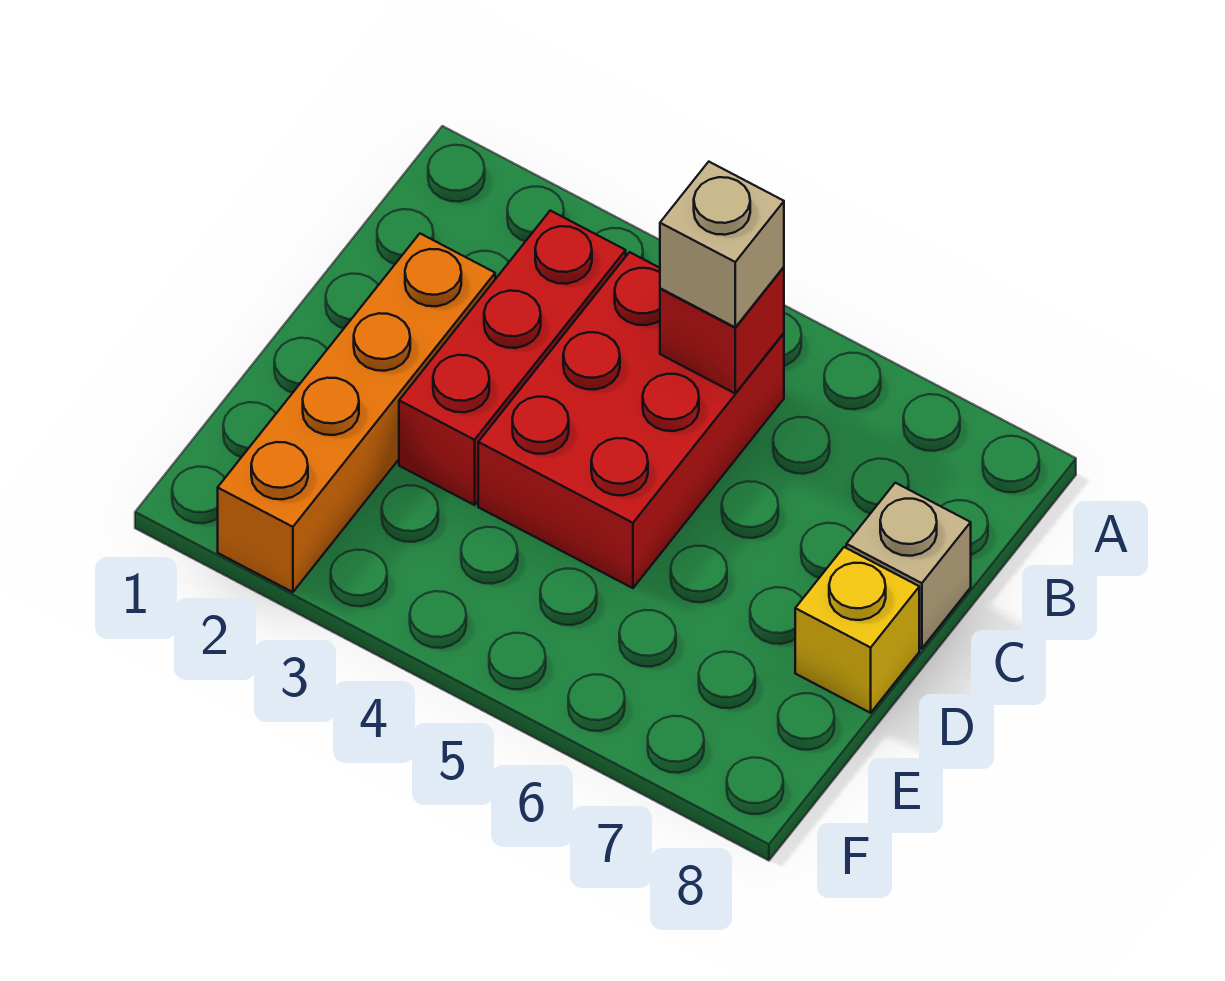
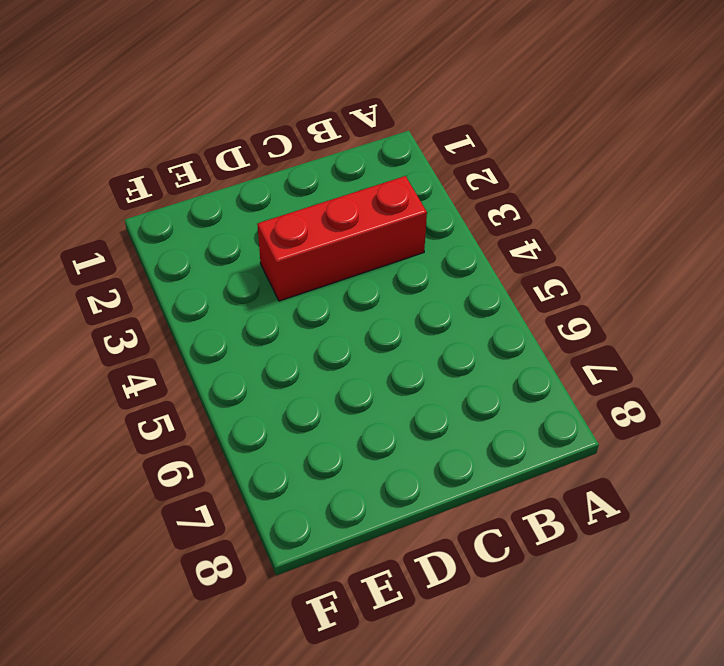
none -> red 2x3 brick [478,252,784,588]
none -> orange 1x4 brick [218,234,495,592]

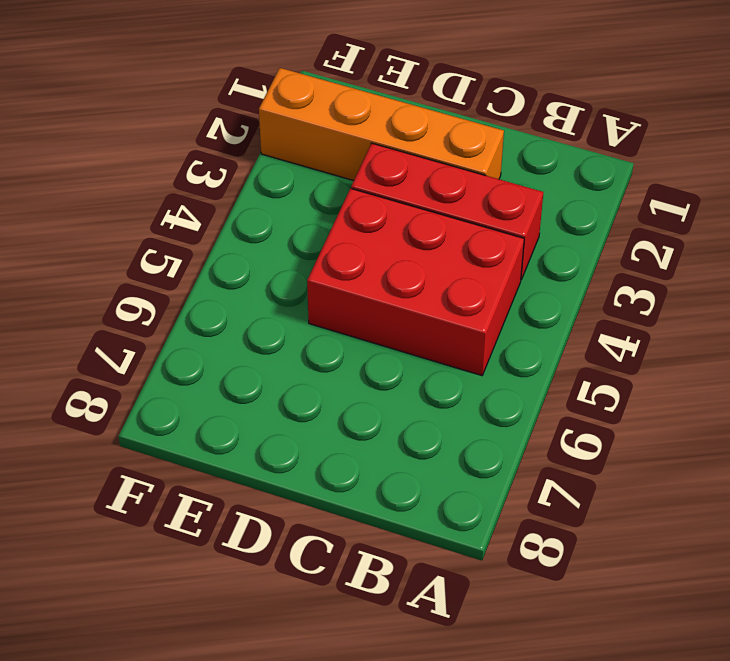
none -> tan 1x1 brick [846,483,971,649]
none -> yellow 1x1 brick [795,547,919,713]

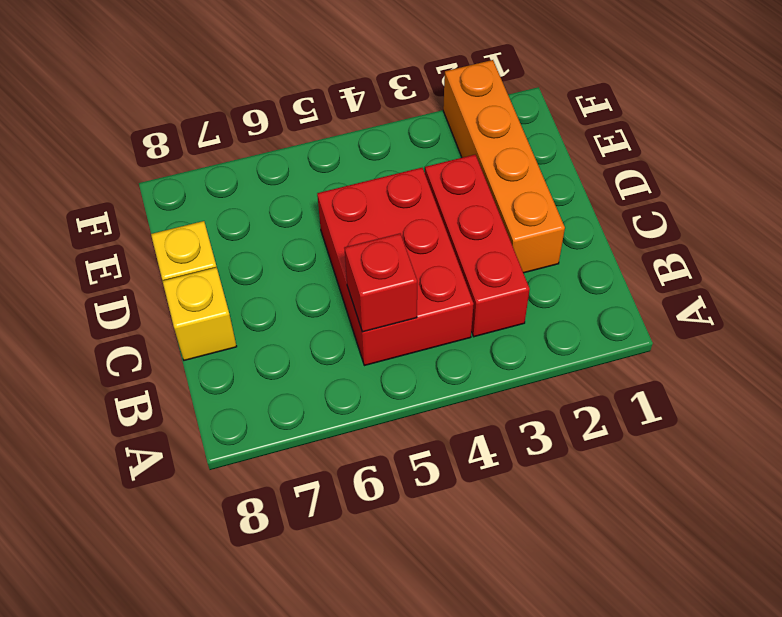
yellow 1x1 brick [163,267,237,360] -> tan 1x1 brick [846,483,971,649]
none -> tan 1x1 brick [660,162,784,327]

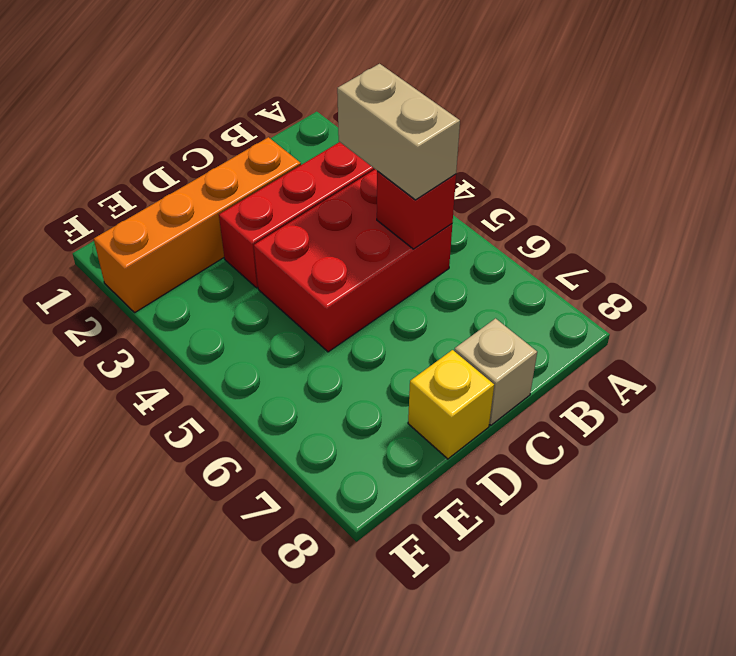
tan 1x2 brick [337,64,460,200] -> tan 1x1 brick [660,162,784,327]

